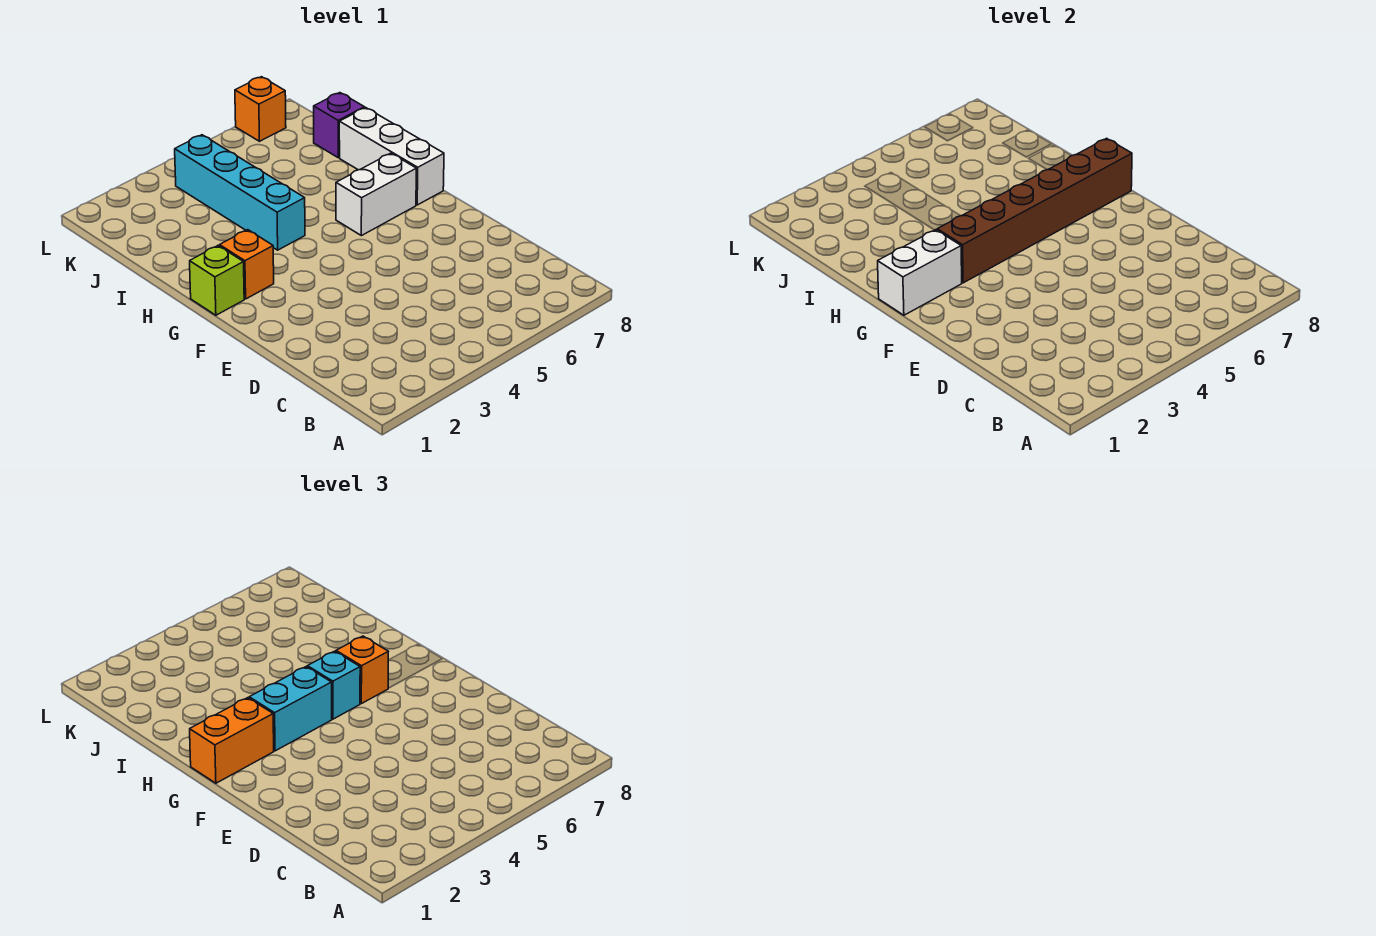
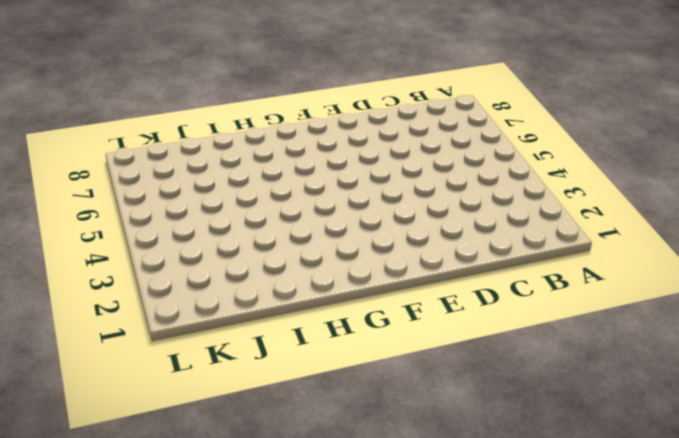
none -> lime 1x1 brick [190,246,244,315]
none -> orange 1x1 brick [220,230,274,299]
none -> white 1x2 brick [336,153,416,236]

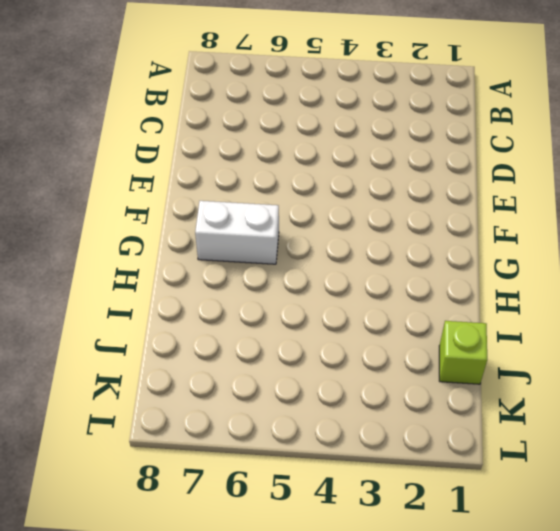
lime 1x1 brick [439,321,487,384] -> lime 1x1 brick moved to [190,246,244,315]
none -> orange 1x1 brick [220,230,274,299]
none -> white 1x3 brick [339,108,444,205]
none -> cyan 1x4 brick [175,135,305,250]

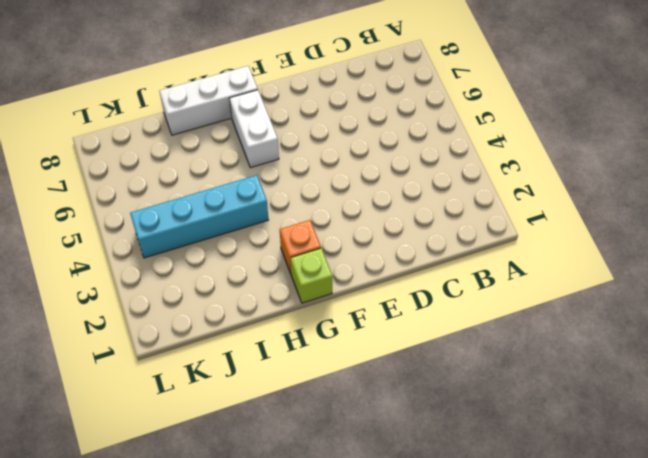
none -> purple 1x1 brick [314,93,365,158]
none -> orange 1x1 brick [235,77,286,141]
none -> white 1x2 brick [878,230,962,315]

